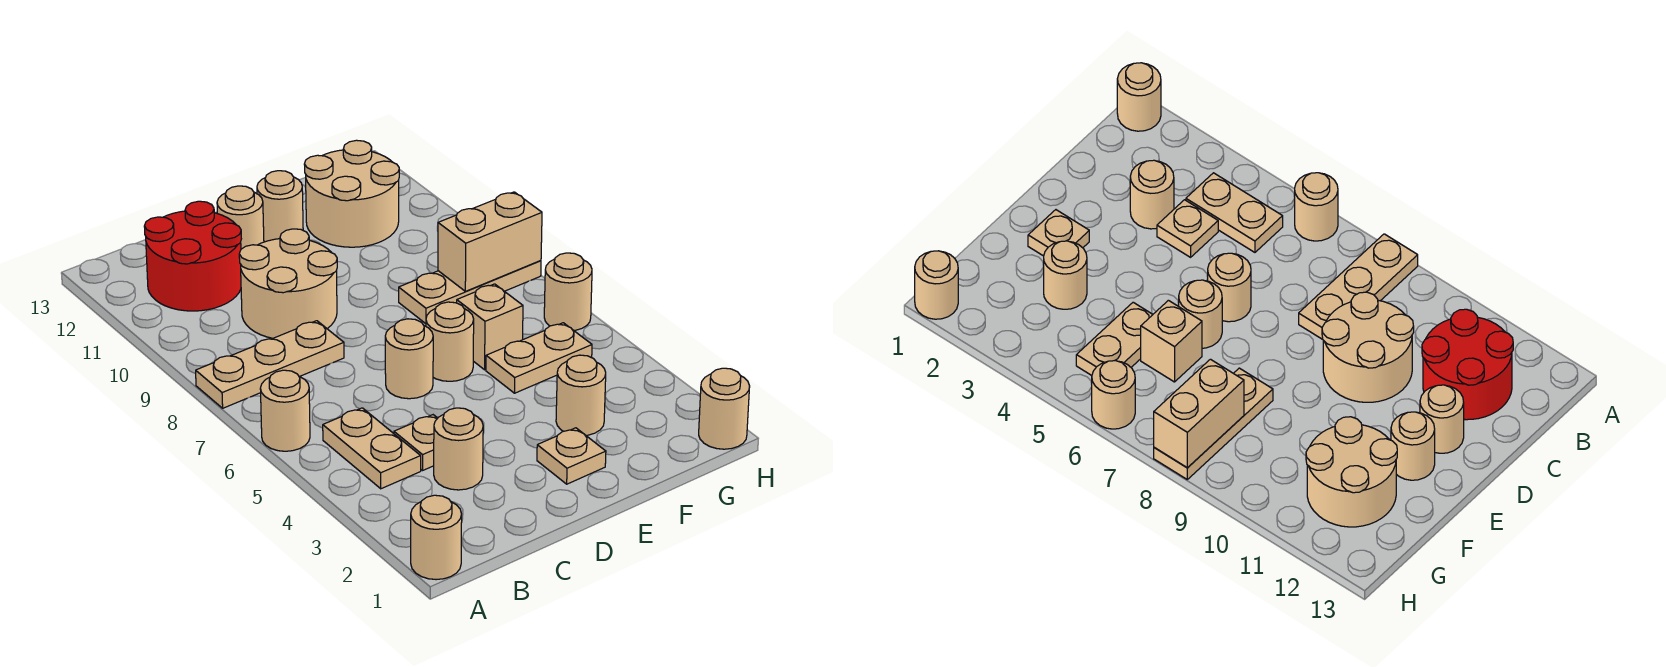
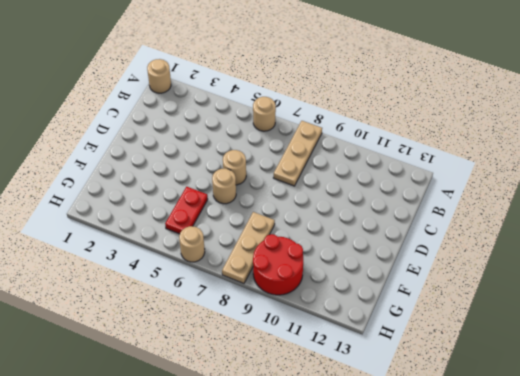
red 1x2 plate [165,187,208,234] -> tan 1x2 plate [486,323,592,393]
red 2x2 round brick [253,234,303,295] -> red 2x2 round brick moved to [144,201,241,311]
none -> tan 1x2 plate [323,408,421,489]
none -> tan 1x1 round brick [434,408,483,490]
none -> tan 1x1 plate [394,415,438,470]

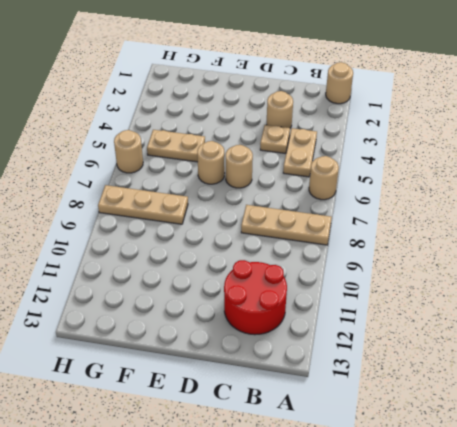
none -> tan 2x2 round brick [239,229,337,338]
none -> tan 1x1 round brick [217,186,264,249]
none -> tan 1x1 plate [537,428,606,484]

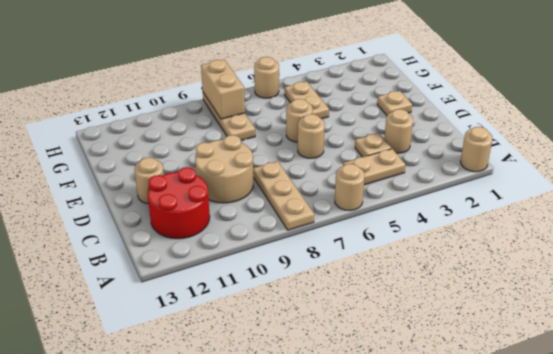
none -> tan 1x1 round brick [257,171,303,242]
none -> tan 1x1 round brick [556,355,606,435]
none -> tan 1x1 brick [457,284,523,370]

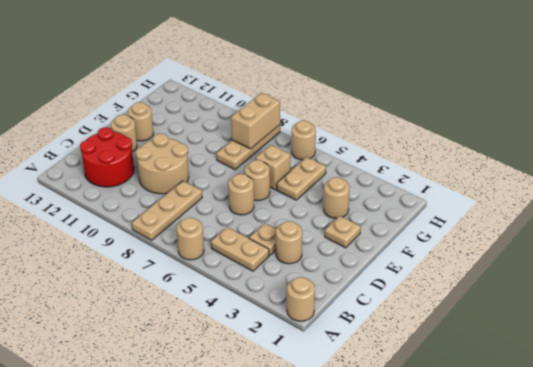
none -> tan 2x2 round brick [304,140,399,247]
none -> tan 1x1 round brick [699,368,750,449]

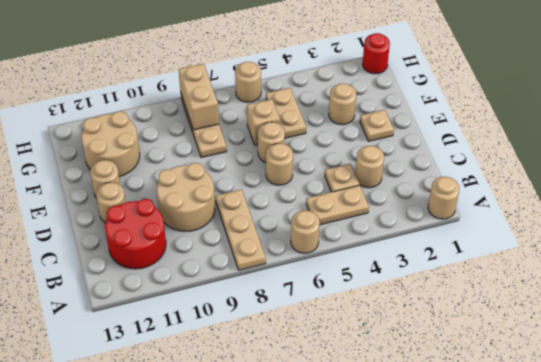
red 1x1 round brick [363,33,390,74] -> tan 1x1 round brick [699,368,750,449]

